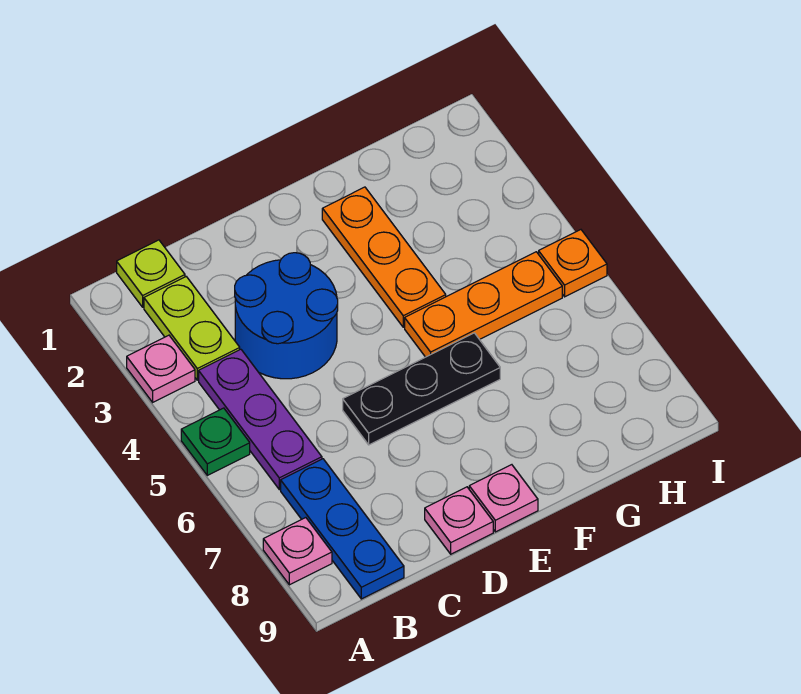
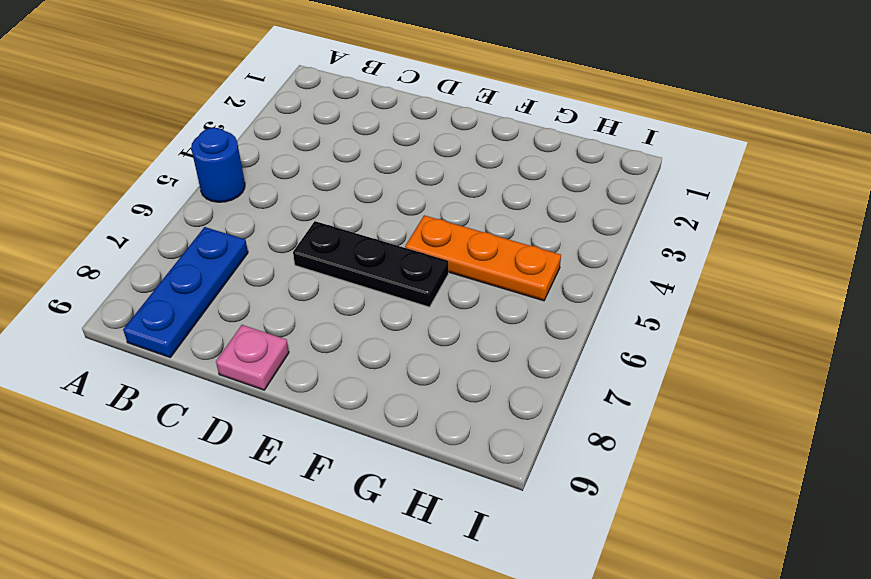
blue 1x1 round brick [191,128,245,202] -> green 1x1 plate [181,408,250,475]
none -> pink 1x1 plate [127,335,195,402]
none -> pink 1x1 plate [263,518,332,585]
none -> lime 1x1 plate [117,240,185,307]

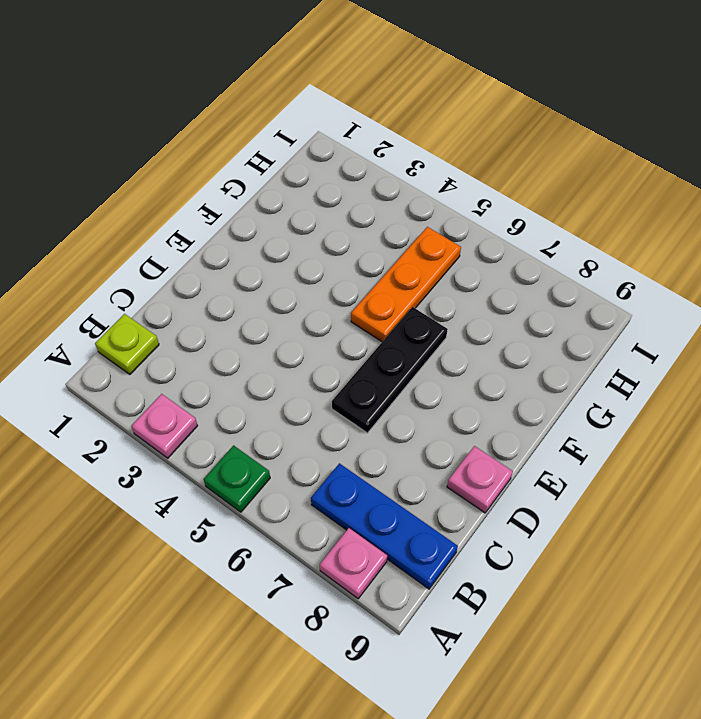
none -> lime 1x2 plate [144,277,240,380]
none -> purple 1x3 plate [199,349,322,490]
none -> blue 2x2 round brick [235,253,338,379]

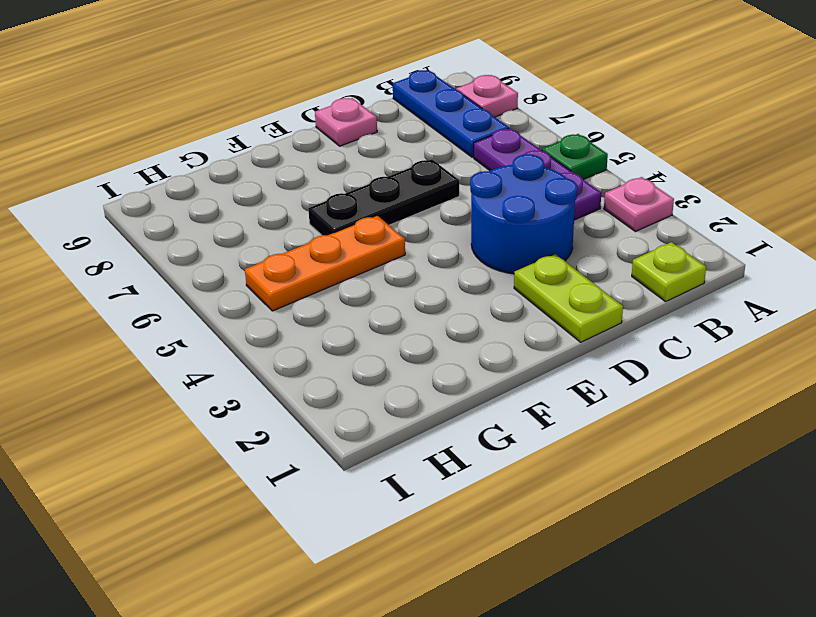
lime 1x2 plate [514,254,623,342] -> lime 1x2 plate moved to [144,277,240,380]
none -> pink 1x1 plate [469,465,538,532]
none -> orange 1x3 plate [322,187,446,327]
none -> orange 1x1 plate [539,230,607,297]

